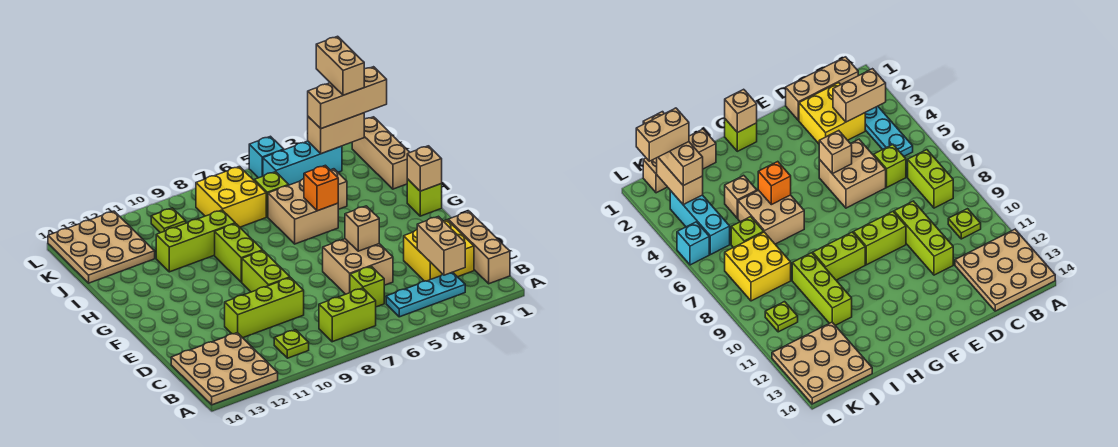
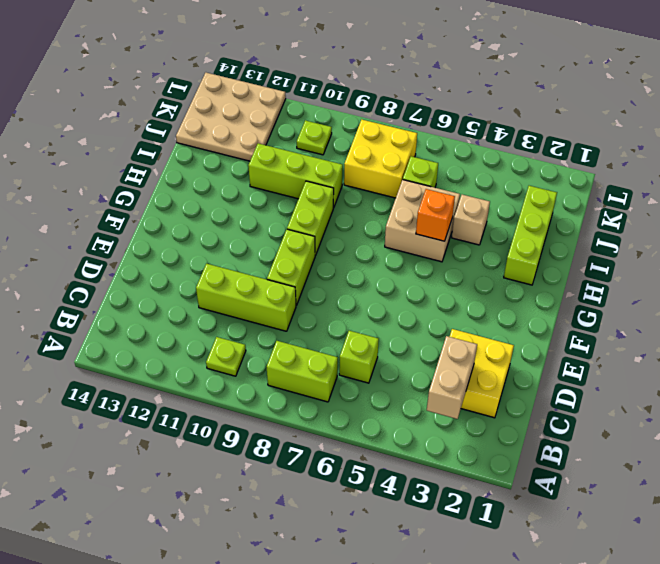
lime 1x3 brick [504,186,557,285] -> none
none -> tan 3x3 plate [171,333,278,405]
none -> tan 1x3 brick [448,211,510,284]
none -> cyan 1x3 plate [386,272,465,317]

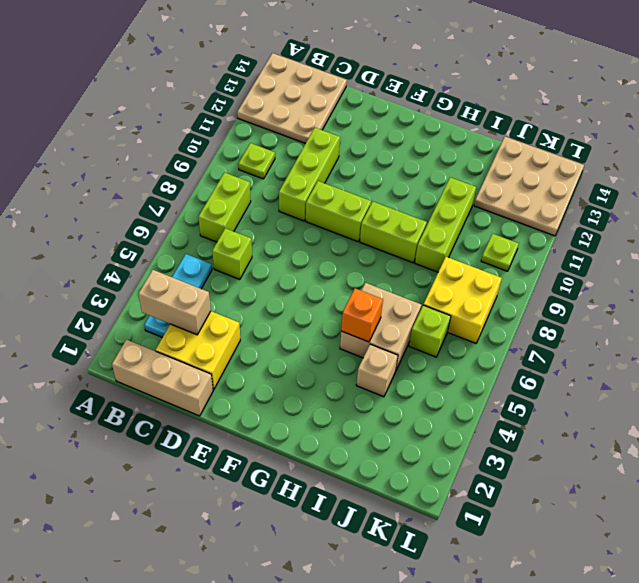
none -> tan 2x2 brick [323,239,393,294]
none -> lime 1x1 brick [407,179,442,216]
none -> tan 1x3 brick [352,117,410,189]

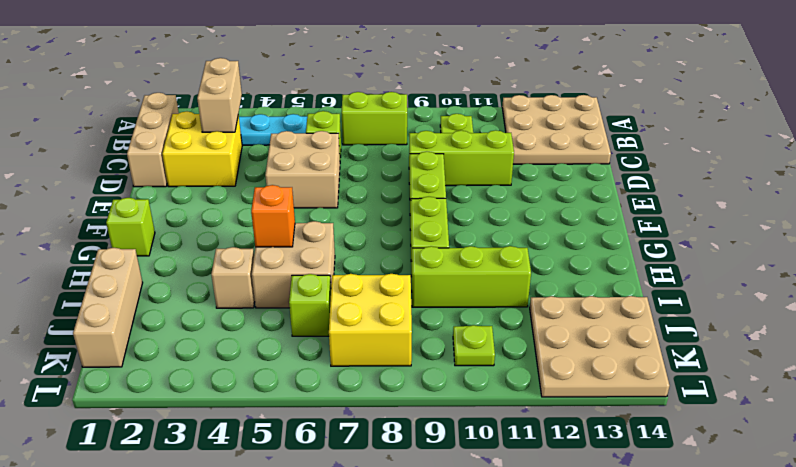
none -> cyan 1x3 brick [263,141,342,185]
none -> cyan 1x1 brick [249,136,284,178]
none -> tan 1x1 brick [345,206,379,251]

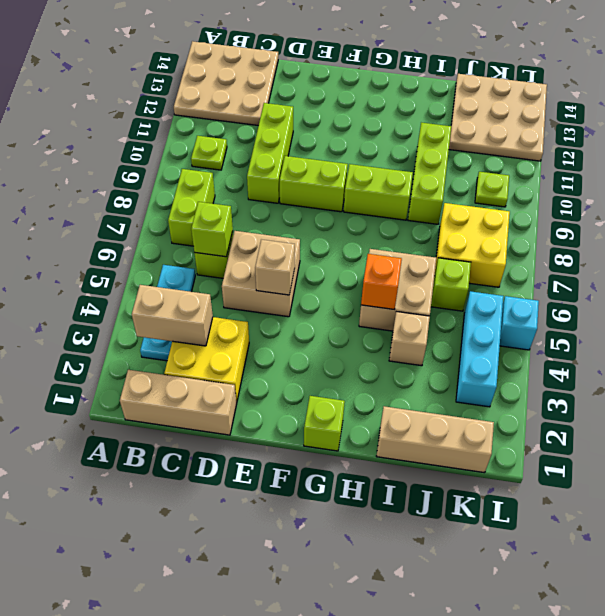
lime 1x1 brick [191,202,233,257] -> none
none -> tan 1x1 brick [407,146,442,191]
none -> tan 1x2 brick [308,113,364,154]
none -> tan 1x3 brick [308,67,387,129]

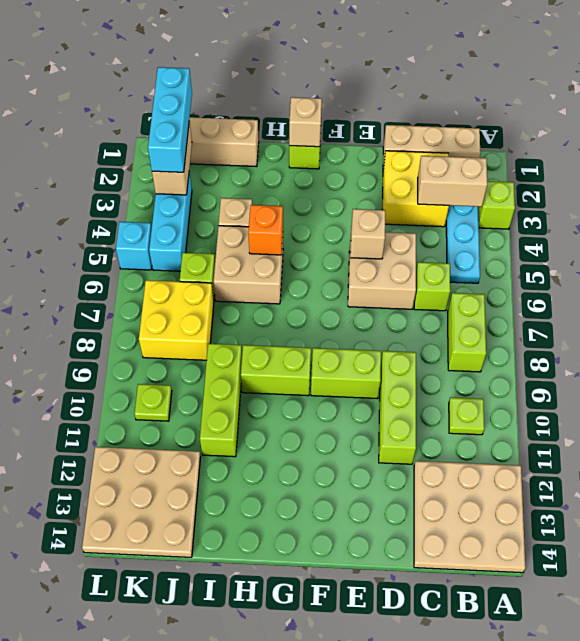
lime 1x1 brick [478,181,515,229] -> none
cyan 1x3 brick [148,67,192,172] -> tan 1x3 brick [308,67,387,129]
none -> tan 1x2 brick [316,36,364,95]

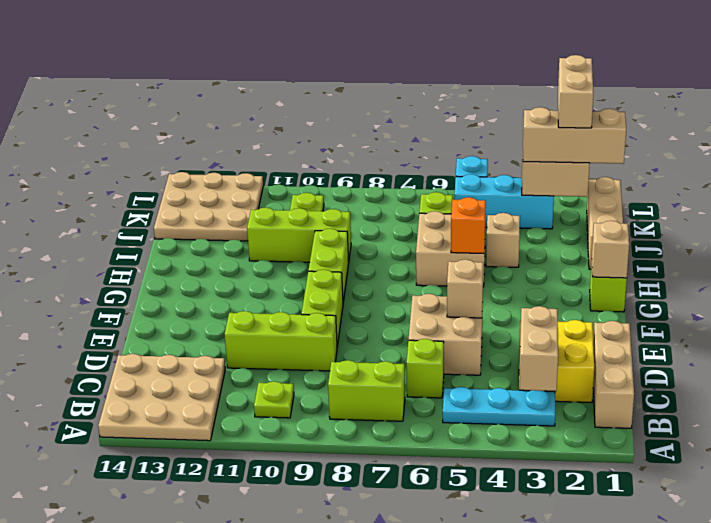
none -> yellow 2x2 brick [196,167,266,227]

